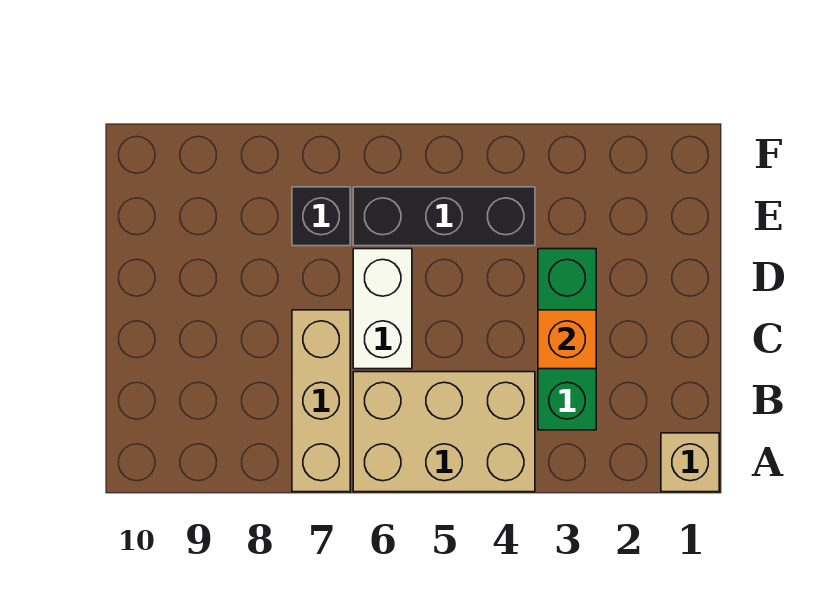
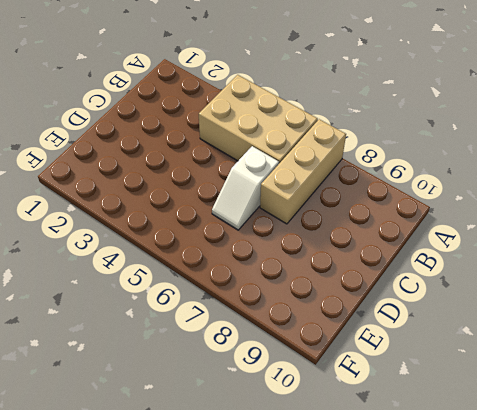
white 1x2 slope [212,146,279,230] -> white 1x2 brick [353,249,412,369]
none -> tan 1x1 brick [661,433,719,492]
none -> green 1x3 brick [538,249,596,430]

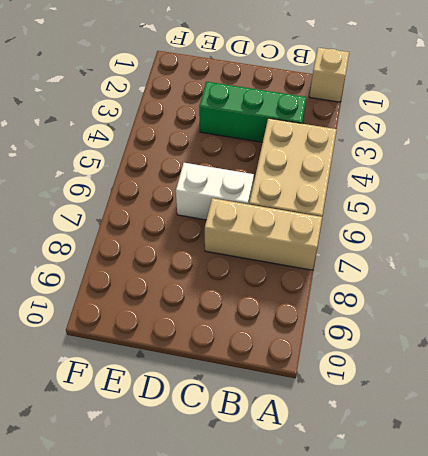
none -> black 1x3 brick [353,187,535,246]
none -> black 1x1 brick [292,187,350,246]

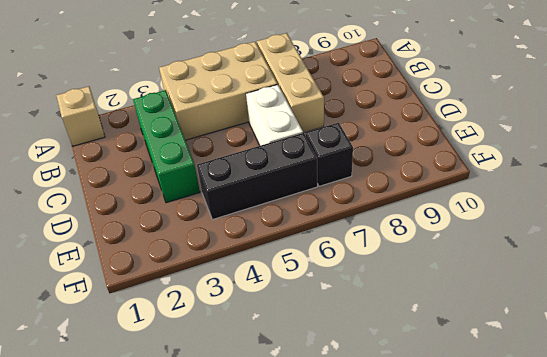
none -> orange 1x1 brick [538,310,596,369]

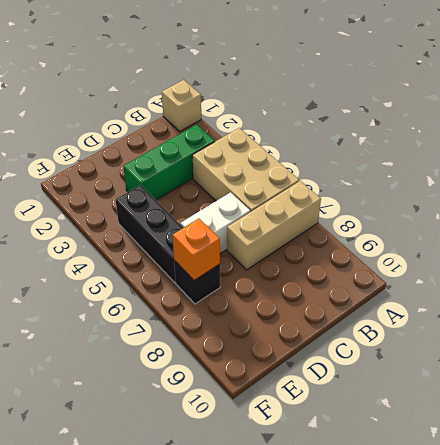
orange 1x1 brick [173,219,220,280] -> orange 1x1 brick moved to [538,310,596,369]

